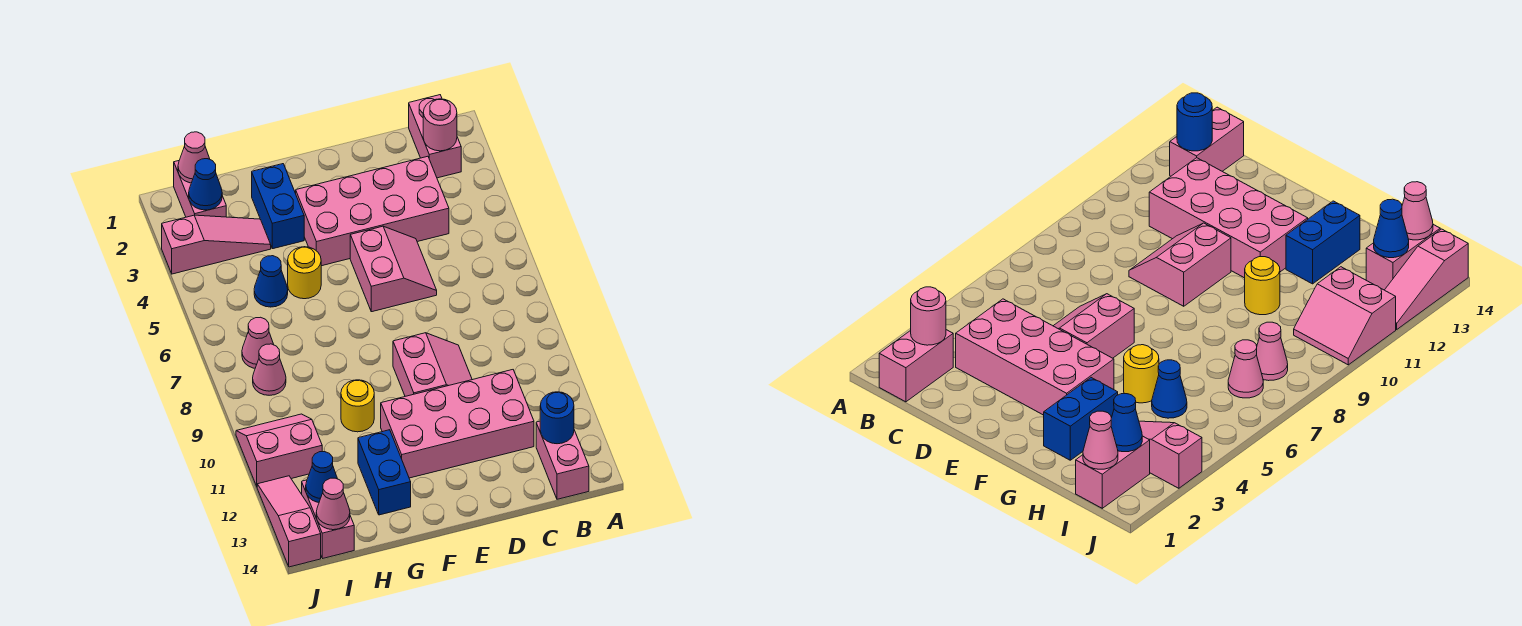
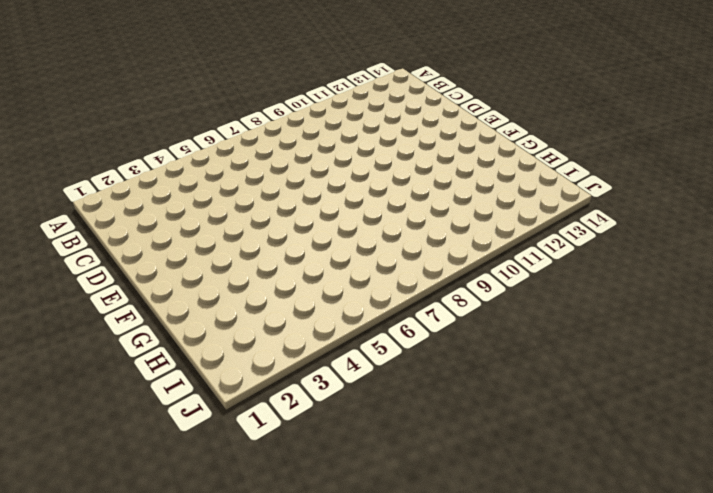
none -> pink 1x2 brick [409,95,461,178]
none -> pink 1x2 brick [536,421,589,499]
none -> pink 2x4 brick [296,156,449,266]

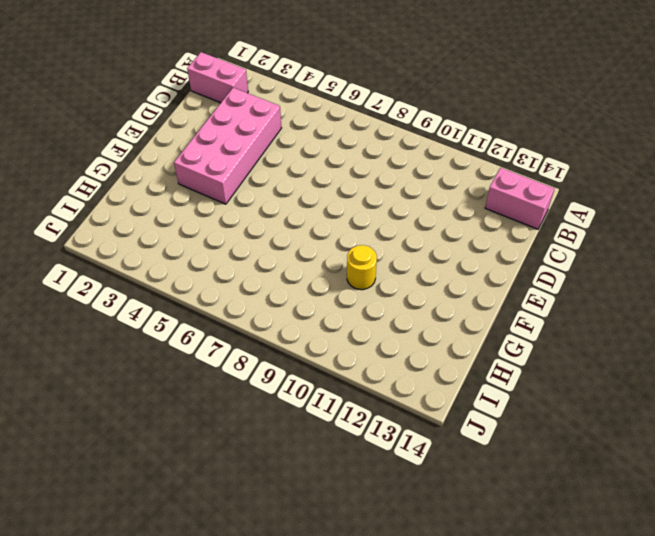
none -> pink 2x4 brick [381,370,534,478]
none -> pink 2x2 slope [350,226,437,312]
none -> pink 2x2 slope [393,333,472,396]

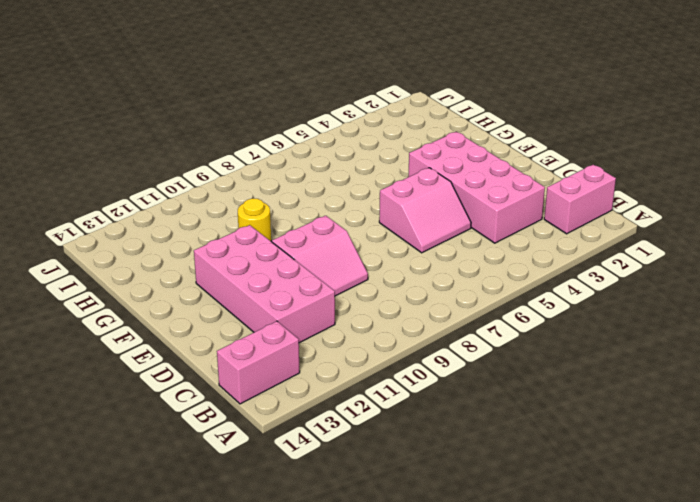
none -> blue 1x2 brick [252,164,304,249]
none -> yellow 1x1 round brick [288,247,321,299]
none -> blue 1x2 brick [358,430,411,515]

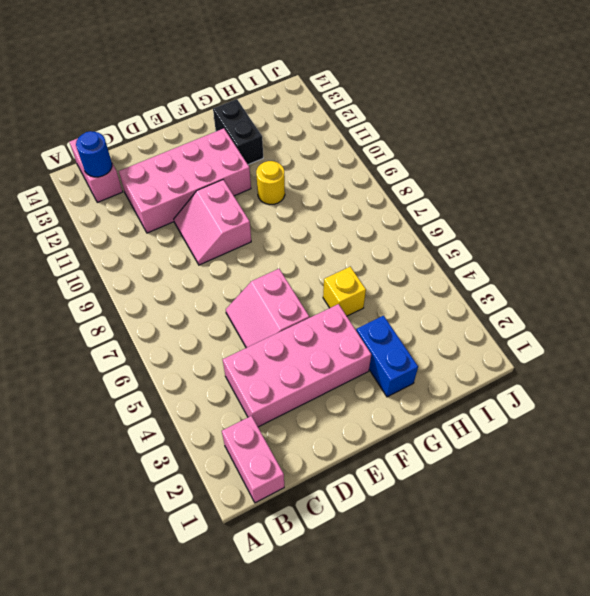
yellow 1x1 brick [323,267,366,316] -> yellow 1x1 round brick [288,247,321,299]
black 1x2 brick [213,99,263,165] -> blue 1x2 brick [358,430,411,515]
none -> pink 1x3 slope [162,215,271,274]
none -> blue 1x1 cone [254,256,288,307]
none -> pink 1x2 brick [174,161,226,217]

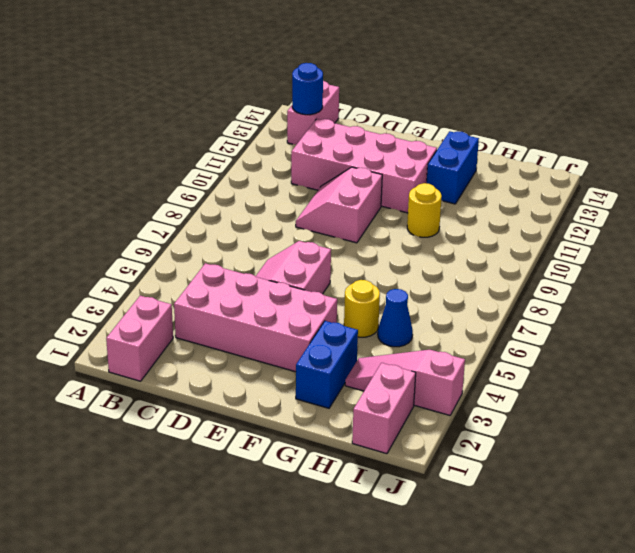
none -> pink 1x1 cone [242,317,274,368]
none -> pink 1x1 cone [253,344,286,395]
none -> pink 2x2 slope [236,414,322,486]

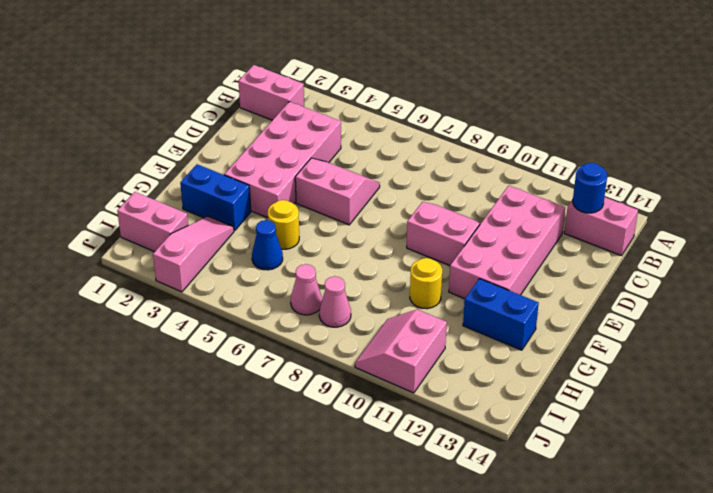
none -> pink 1x2 brick [302,480,354,559]
none -> pink 1x3 slope [257,476,321,567]
none -> pink 1x1 round brick [423,99,457,151]

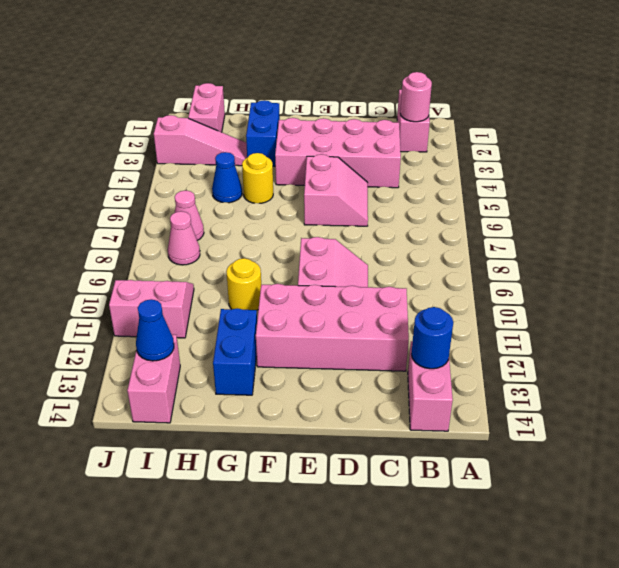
none -> pink 1x3 slope [257,476,321,567]
none -> pink 1x1 cone [178,132,210,183]
none -> blue 1x1 cone [189,159,222,210]

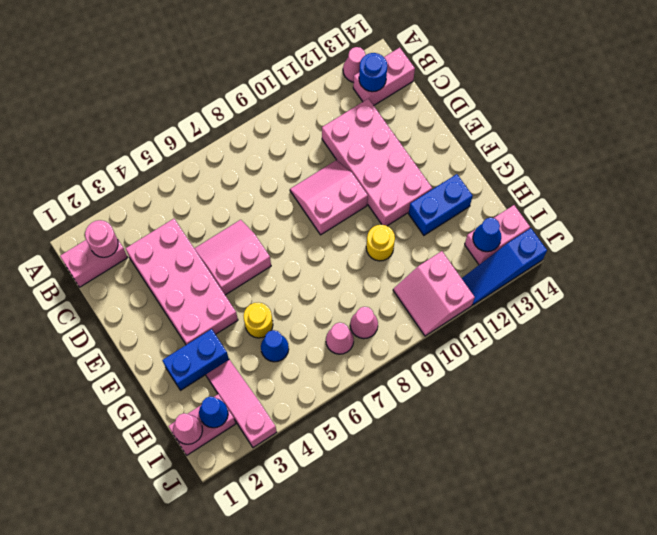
pink 1x1 cone [343,47,365,82] -> pink 1x1 cone moved to [316,478,350,530]
blue 1x3 slope [462,228,547,305] -> pink 1x3 slope [257,476,321,567]

